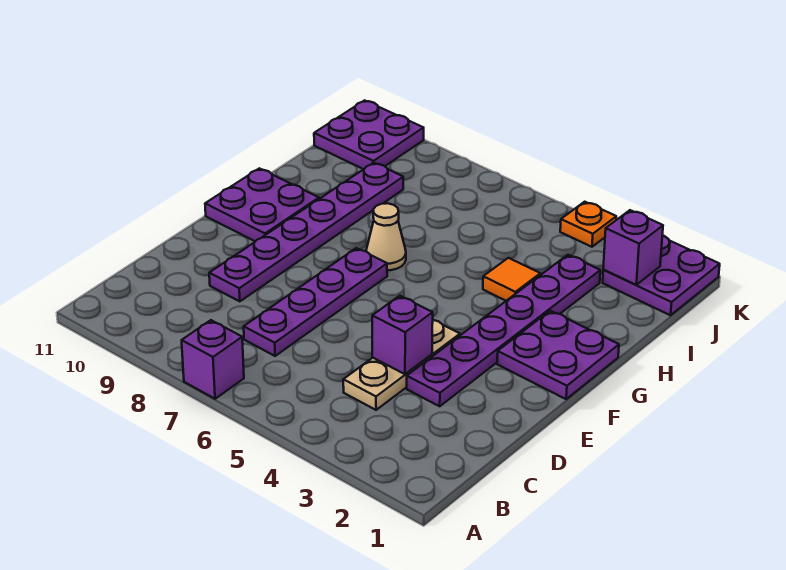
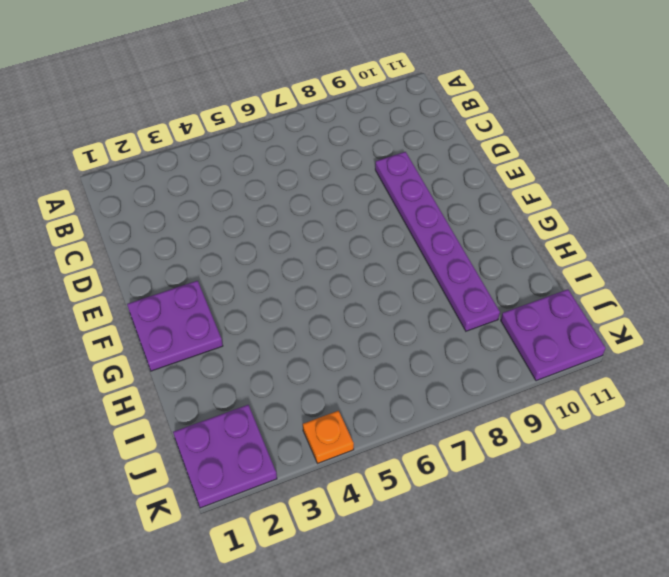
none -> purple 1x1 brick [182,320,244,399]
none -> tan 1x3 plate [343,320,460,410]
none -> purple 1x4 plate [244,248,387,356]

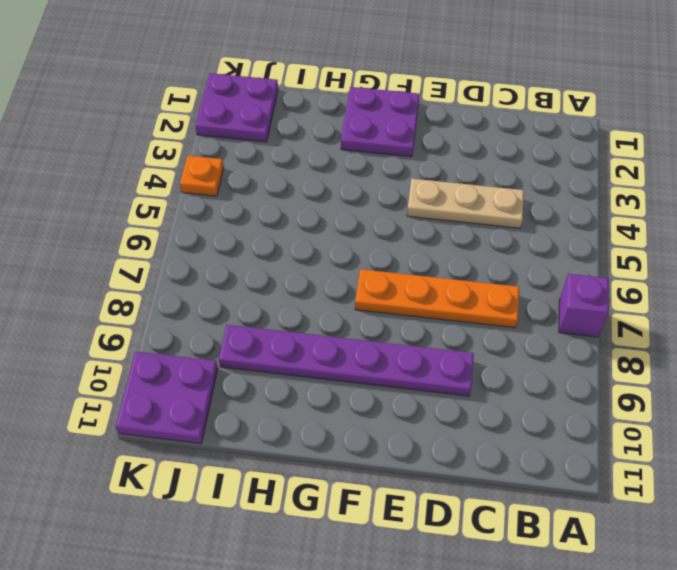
orange 1x4 plate [355,269,519,328] -> purple 1x4 plate [244,248,387,356]
none -> purple 1x6 plate [407,255,600,406]
none -> purple 2x2 plate [205,168,319,241]
none -> tan 1x1 cone [366,203,406,270]

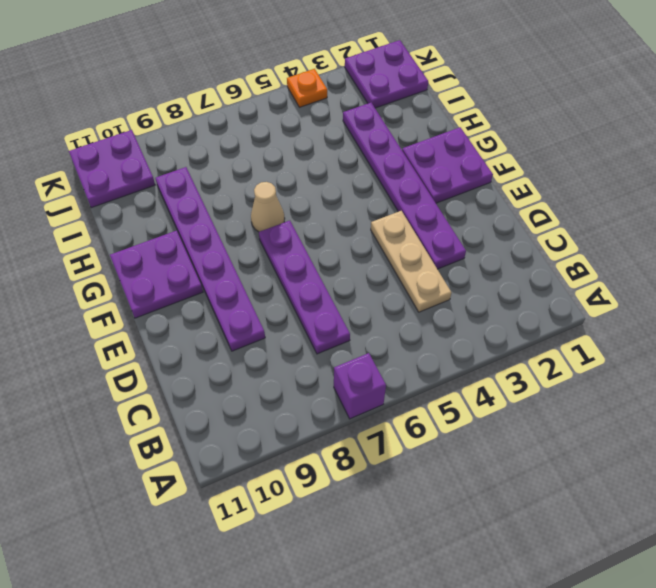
none -> orange 1x1 tile [483,258,540,301]
none -> purple 1x1 brick [372,296,433,374]
none -> purple 1x1 brick [603,210,663,285]

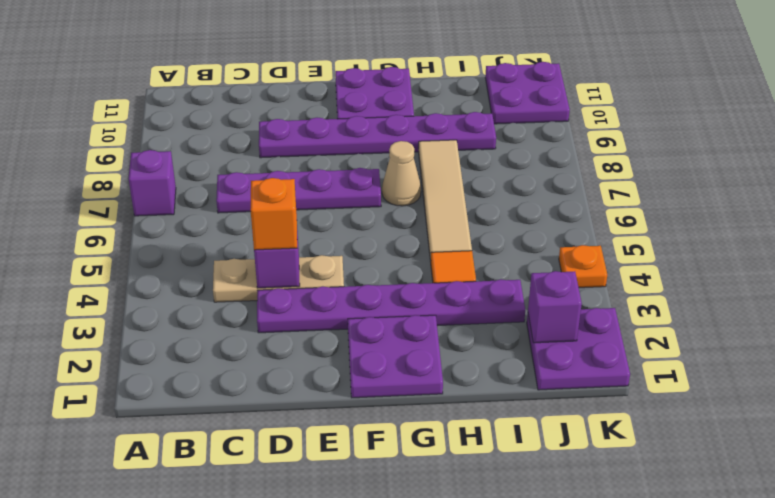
orange 1x1 brick [250,178,297,250] -> none
tan 1x4 tile [419,140,472,262] -> none

